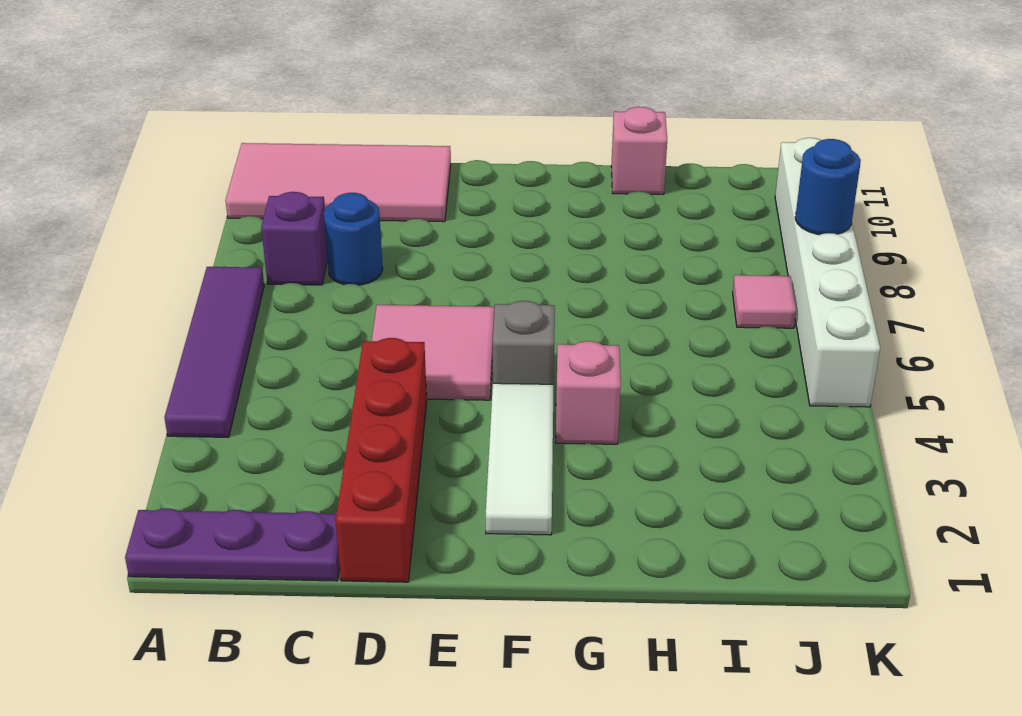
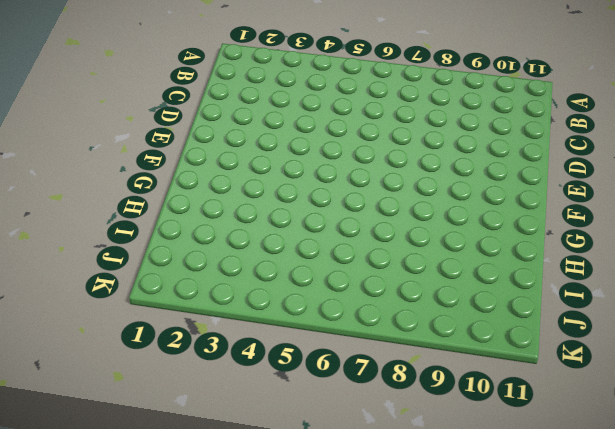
none -> purple 1x3 plate [125,509,340,581]
none -> purple 1x4 tile [164,267,264,437]
none -> pink 2x4 tile [225,143,451,222]

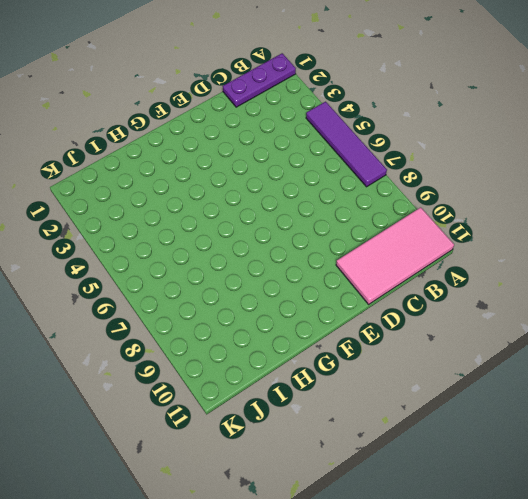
none -> purple 1x1 brick [261,192,327,285]
none -> blue 1x1 round brick [324,193,383,285]
none -> red 1x4 brick [336,338,427,582]

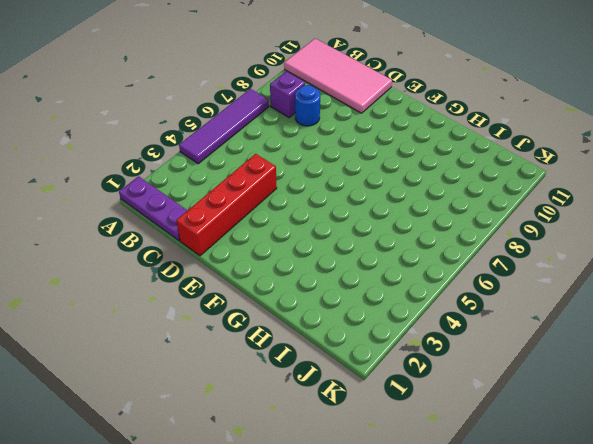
none -> pink 2x2 tile [371,305,494,400]
none -> white 1x3 tile [486,383,554,535]
none -> grey 1x1 brick [493,301,555,384]

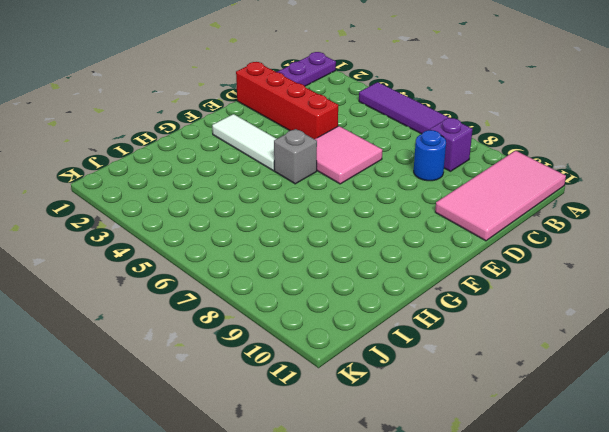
none -> pink 1x1 brick [556,341,621,444]
none -> pink 1x1 brick [611,107,667,194]
none -> pink 1x1 tile [733,275,796,328]

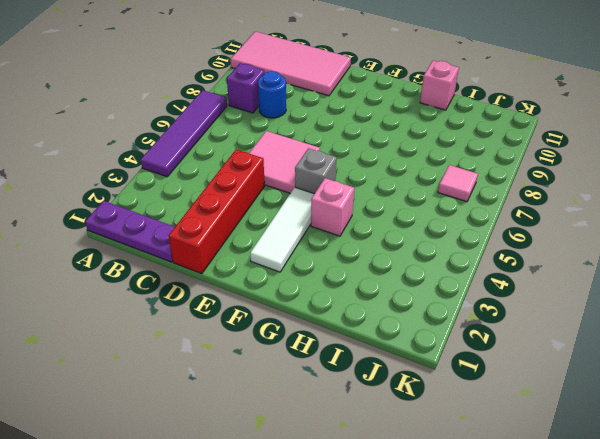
none -> white 1x6 brick [775,138,880,407]
none -> blue 1x1 round brick [795,139,861,235]

